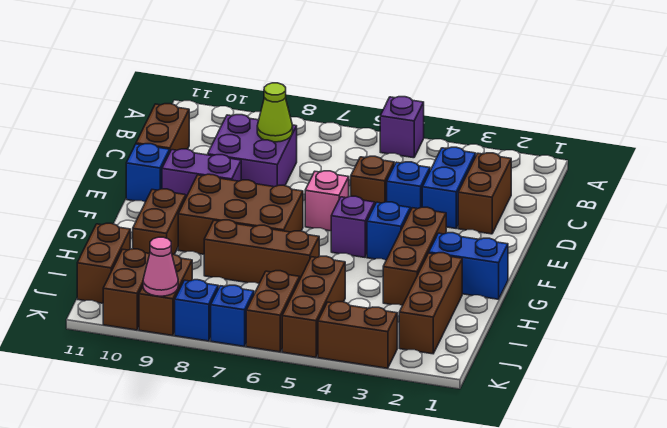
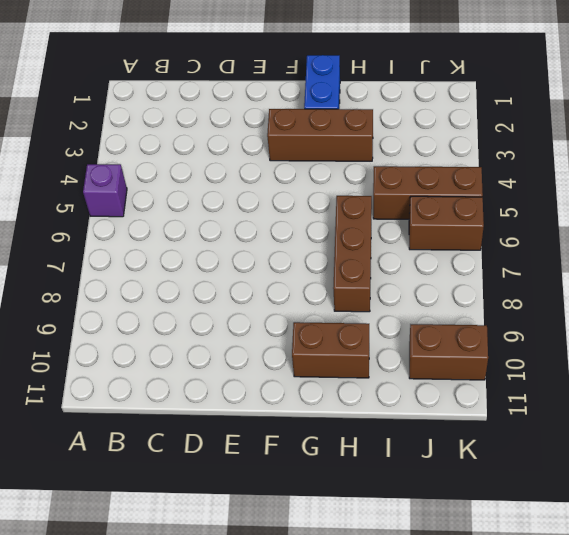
none -> brown 1x2 brick [458,153,511,234]
none -> blue 1x2 brick [422,147,476,228]
none -> purple 2x2 brick [208,115,297,187]

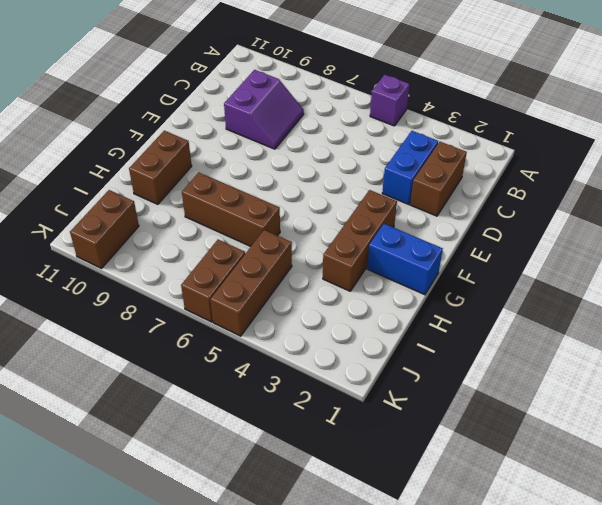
purple 2x2 slope [224,70,304,149] -> purple 2x2 brick [208,115,297,187]
none -> brown 1x2 brick [136,104,189,151]
none -> blue 1x1 brick [387,162,430,211]
none -> brown 1x1 brick [351,156,394,204]

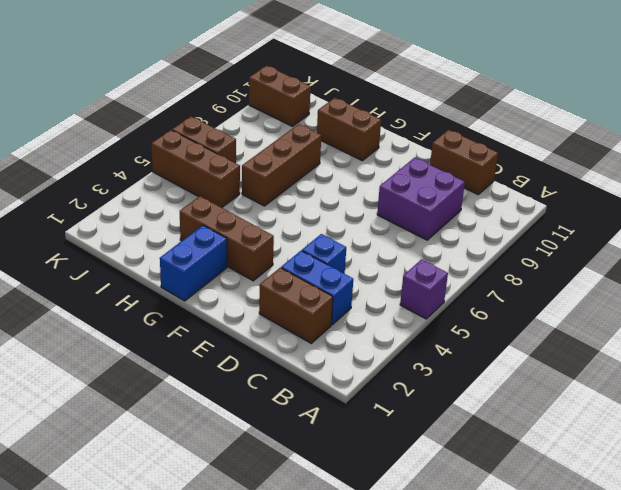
none -> brown 1x1 brick [351,156,394,204]
none -> pink 1x1 brick [305,171,349,231]
none -> purple 1x2 brick [162,149,241,197]

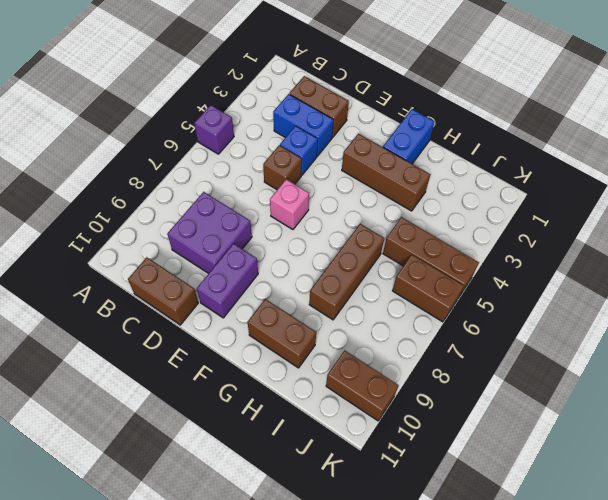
none -> blue 1x1 brick [126,144,170,202]
none -> blue 1x1 brick [367,202,410,260]
none -> purple 1x1 brick [331,196,375,257]

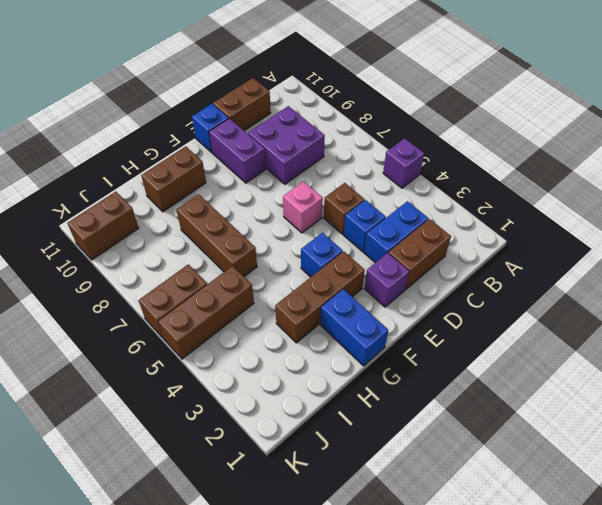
purple 1x1 brick [364,253,409,307] -> purple 1x1 brick moved to [331,196,375,257]
none -> brown 2x3 brick [178,174,303,254]
none -> brown 1x3 brick [399,253,462,354]
none -> brown 1x2 brick [77,223,130,303]

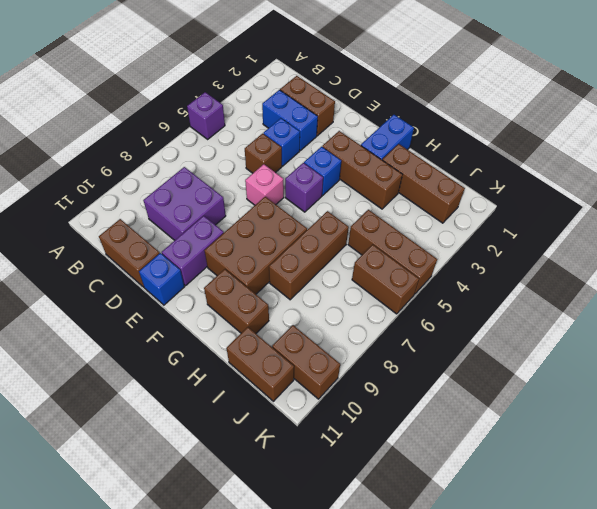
none -> brown 1x2 brick [139,254,192,336]
none -> brown 1x2 brick [318,302,397,368]
none -> blue 1x1 brick [211,285,254,346]

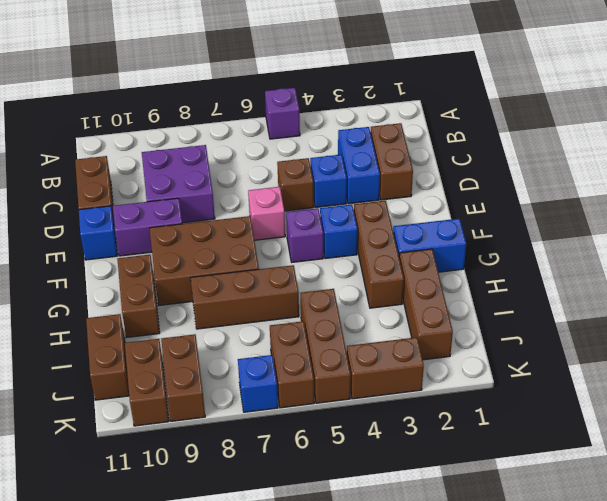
none -> blue 1x1 brick [175,280,218,341]
none -> lime 1x1 cone [257,83,293,142]
none -> pink 1x1 cone [143,237,178,296]

